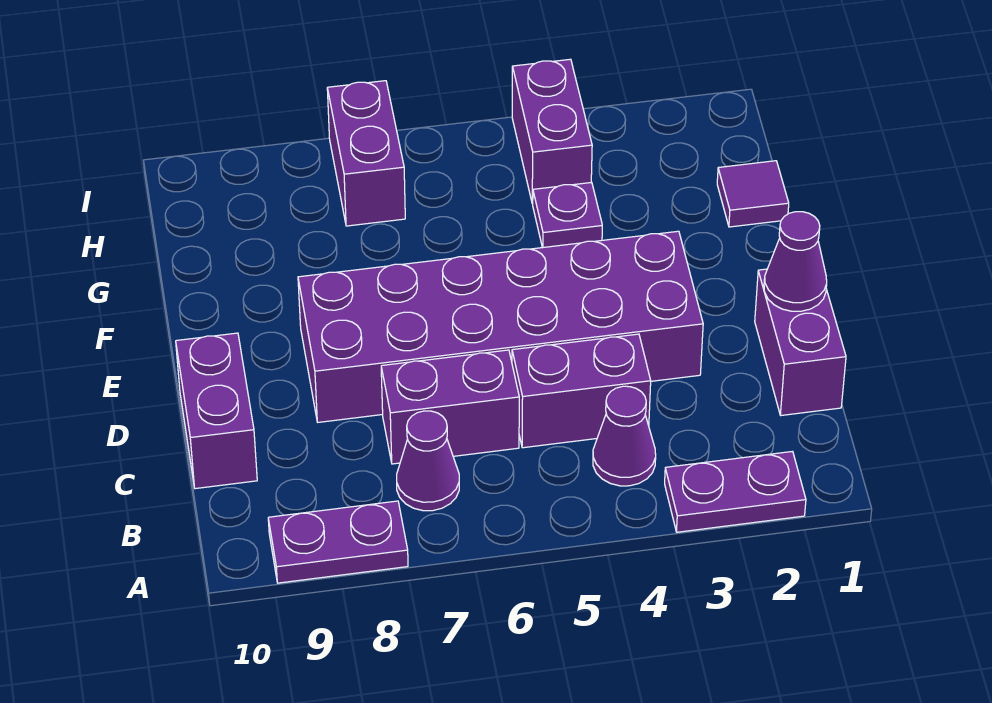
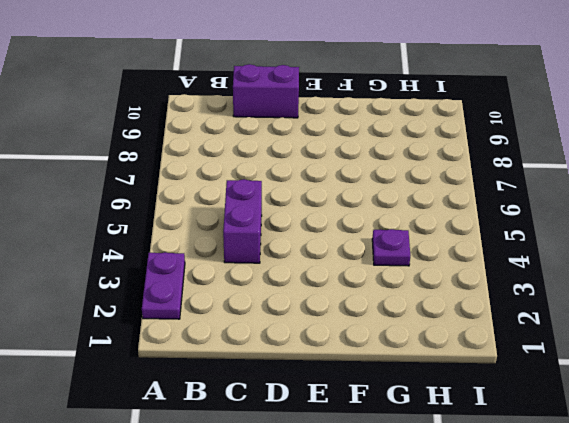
none -> purple 1x2 plate [268,501,408,583]
none -> purple 1x1 cone [593,386,656,486]
none -> purple 1x1 cone [397,411,459,511]

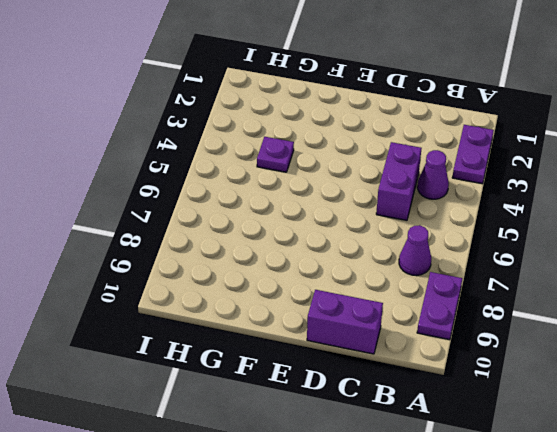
none -> purple 1x2 brick [755,269,846,415]
none -> purple 1x2 brick [381,350,519,464]
none -> purple 2x6 brick [298,231,703,422]

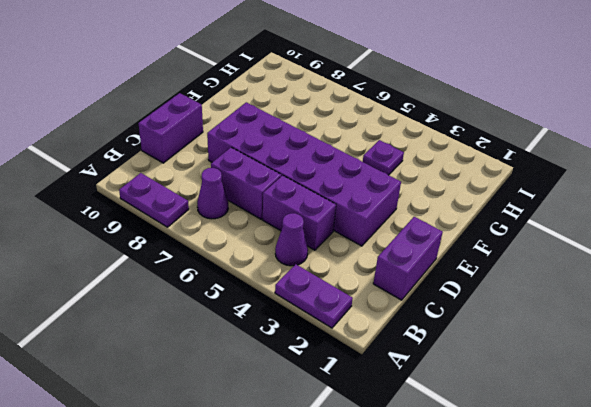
none -> purple 1x1 tile [717,161,789,227]
none -> purple 1x2 brick [512,59,592,204]
none -> purple 1x2 brick [327,81,405,226]

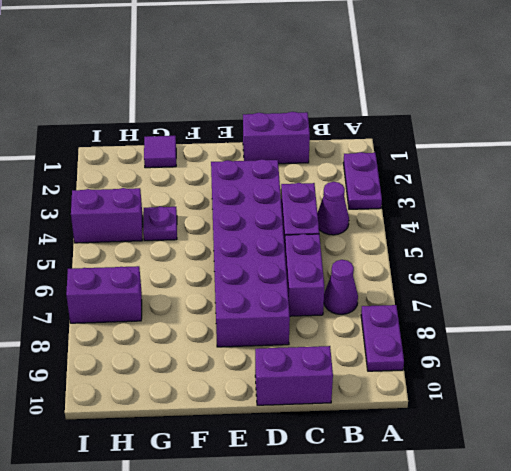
none -> purple 1x1 cone [764,212,827,311]

